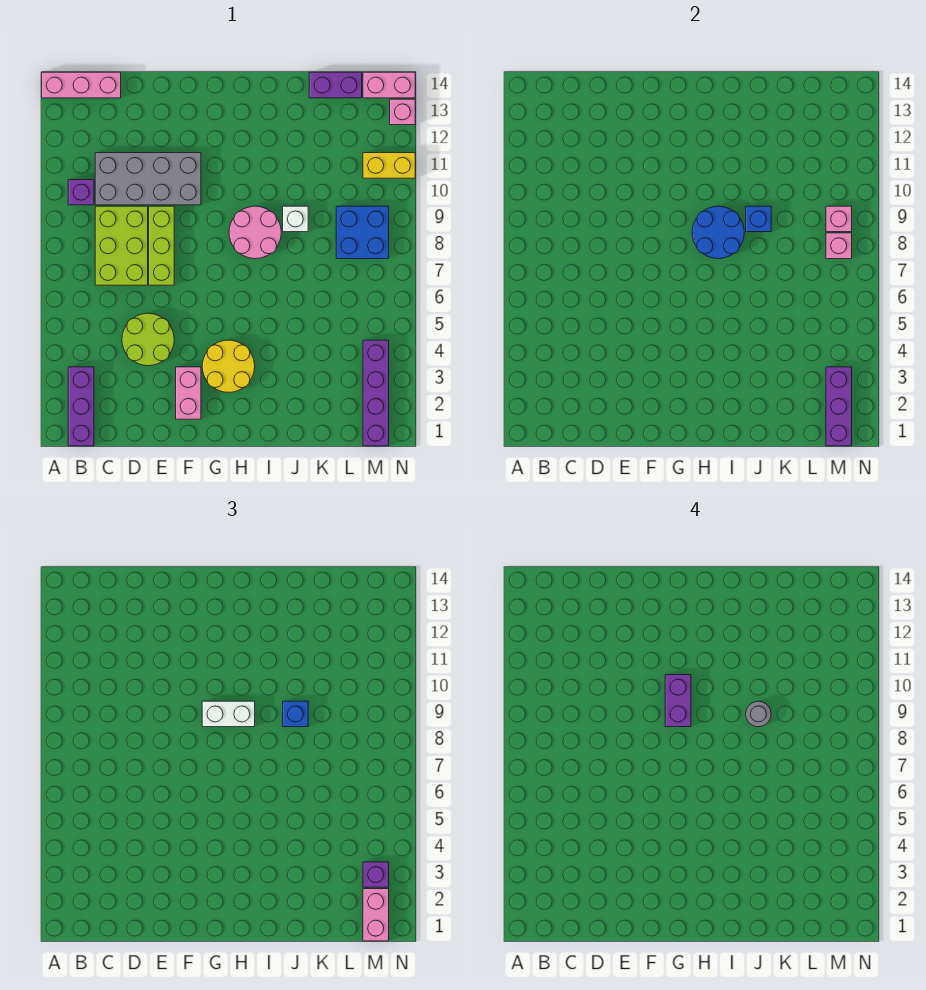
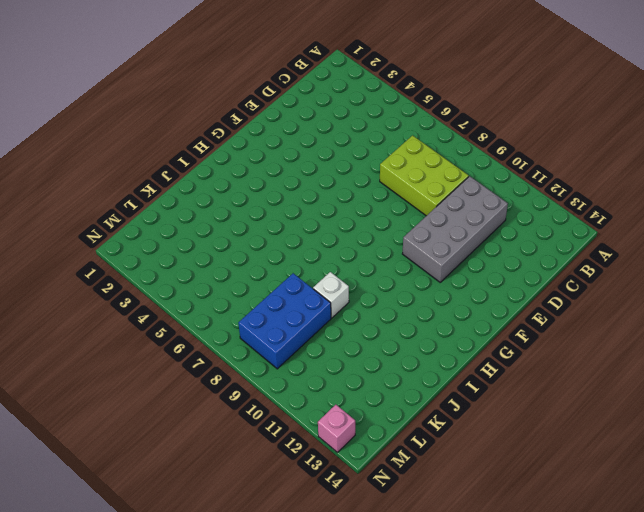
blue 2x3 brick [238,273,331,369] -> blue 2x2 brick [336,206,389,259]
none -> pink 1x3 brick [42,72,121,98]
none -> purple 1x3 brick [68,367,94,446]
none -> purple 1x1 brick [68,180,94,205]

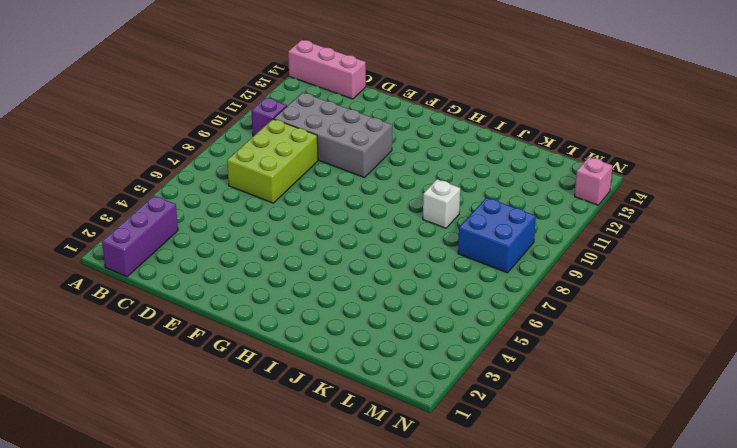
none -> lime 2x2 round brick [122,313,174,366]
none -> lime 1x3 brick [149,206,174,285]
none -> pink 1x2 brick [176,367,201,419]

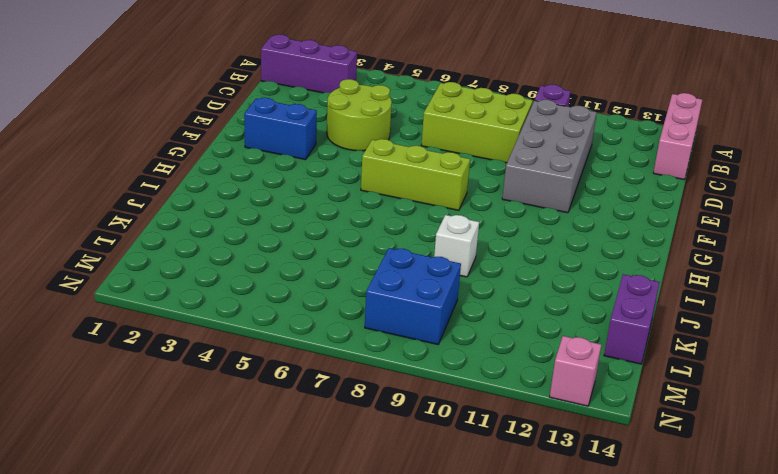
blue 1x2 brick [244,98,317,160] -> pink 1x2 brick [176,367,201,419]
lime 1x3 brick [361,139,470,210] -> lime 1x3 brick moved to [149,206,174,285]
none -> yellow 2x2 round brick [202,340,255,392]
none -> pink 2x2 round brick [229,206,281,259]
none -> purple 1x4 brick [363,340,389,446]

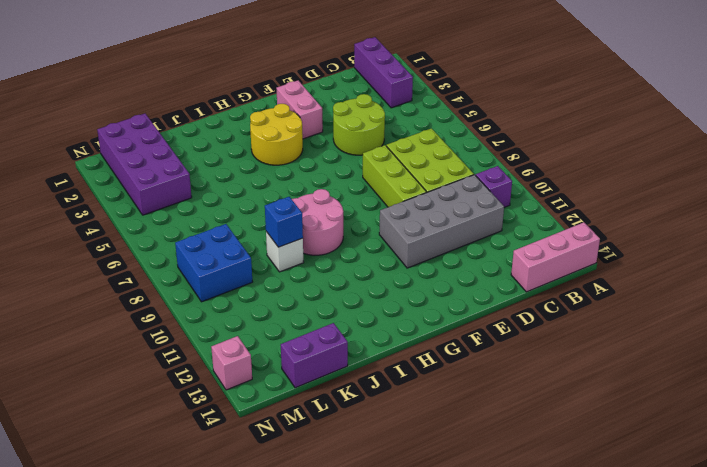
purple 2x4 brick [97,114,192,215] -> purple 1x4 brick [363,340,389,446]
none -> yellow 1x2 brick [363,153,415,178]
none -> pink 1x2 brick [363,72,415,98]
none -> blue 2x2 round brick [692,206,744,259]

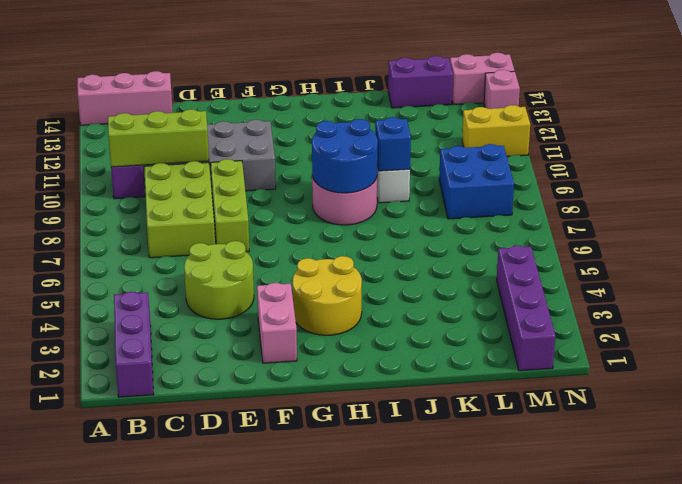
lime 1x3 brick [108,109,209,167] -> none
none -> purple 1x3 brick [826,367,852,446]
none -> pink 1x1 brick [826,233,852,259]
none -> pink 1x1 brick [826,206,852,232]

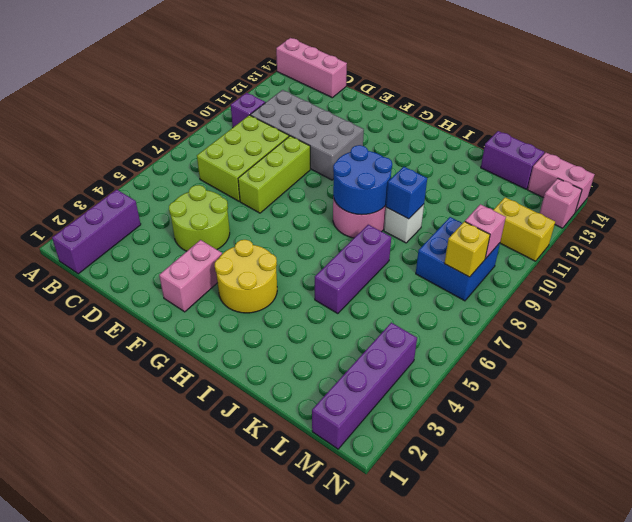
purple 1x3 brick [315,225,391,314] -> purple 1x3 brick moved to [826,367,852,446]
yellow 1x1 brick [444,222,490,277] -> pink 1x1 brick [826,233,852,259]
none -> white 1x2 brick [202,701,255,727]
none -> blue 1x1 brick [283,701,308,727]
none -> pink 1x2 brick [363,889,389,941]

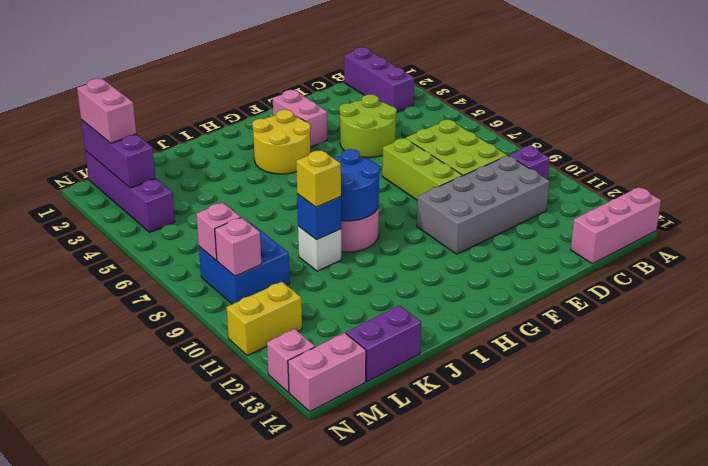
yellow 1x1 brick [296,150,341,207] -> blue 1x1 brick [283,701,308,727]
none -> white 1x2 brick [202,701,255,727]
none -> purple 1x1 brick [363,862,389,887]
none -> purple 1x2 brick [665,675,691,727]

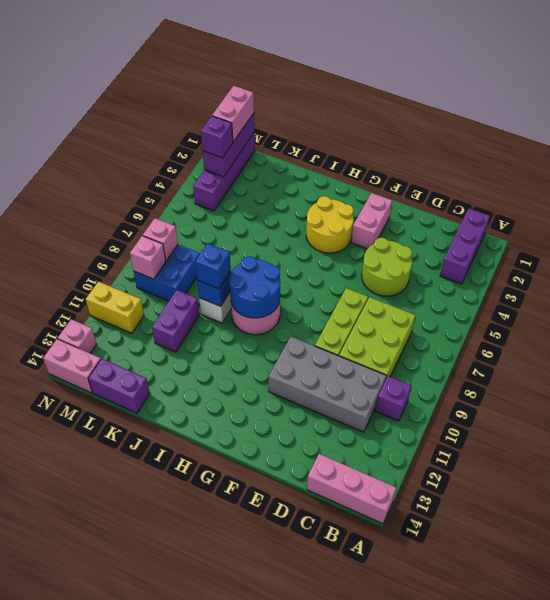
purple 1x2 brick [152,290,200,352] -> purple 1x2 brick moved to [665,675,691,727]
none -> white 1x2 brick [202,701,255,727]
none -> grey 1x1 round brick [746,701,771,727]

